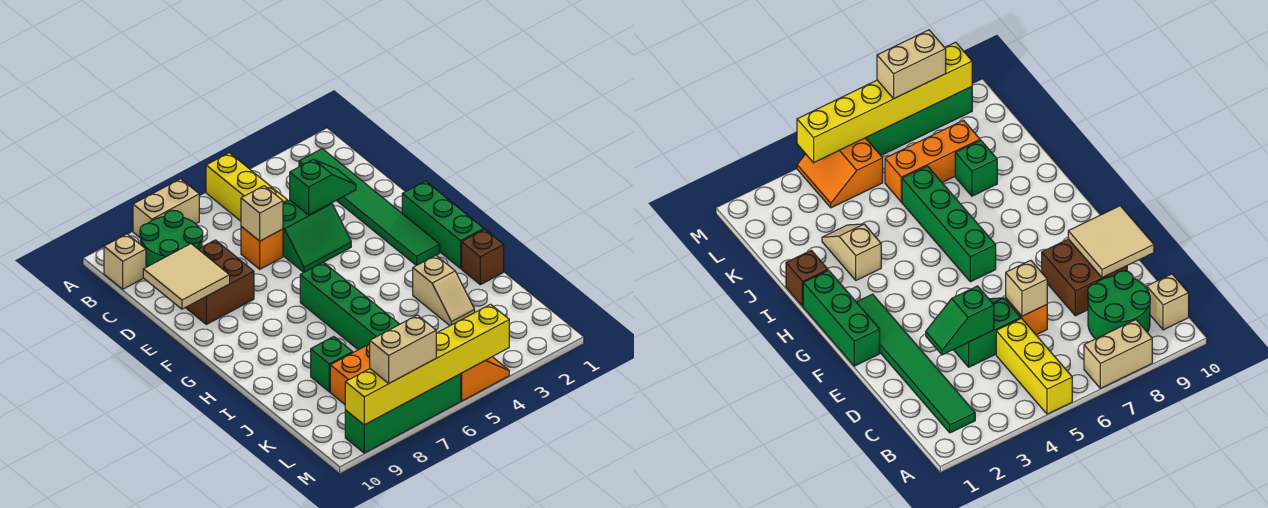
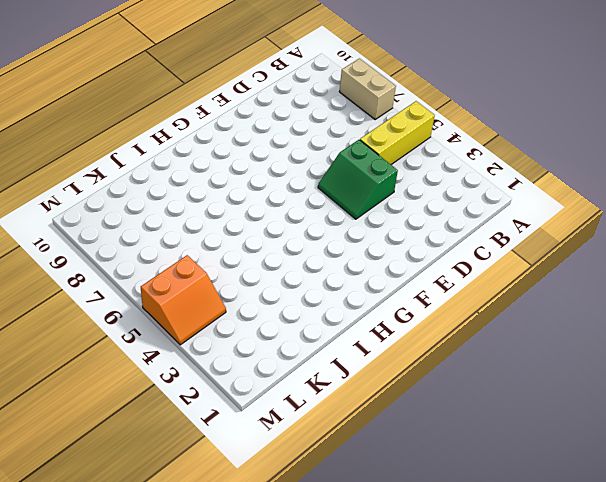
none -> green 1x6 tile [299,149,440,265]
none -> green 2x2 round brick [140,210,203,267]
none -> tan 1x1 brick [104,234,146,289]

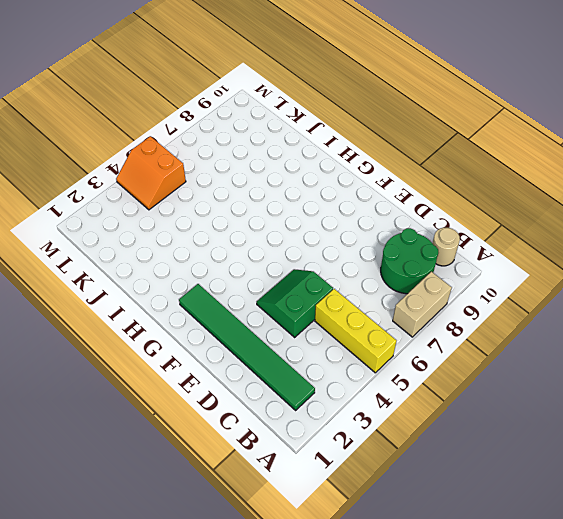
tan 1x1 round brick [432,228,460,266] -> tan 1x1 brick [104,234,146,289]
none -> orange 1x1 brick [241,226,283,269]
none -> brown 2x2 brick [186,240,254,324]
none -> green 1x3 brick [402,181,484,268]

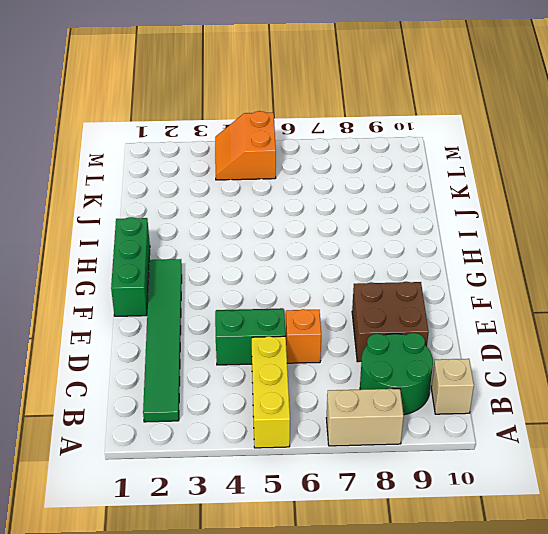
none -> green 1x4 brick [300,262,400,350]
none -> brown 1x1 brick [462,229,504,285]
none -> tan 1x2 slope [413,255,475,326]

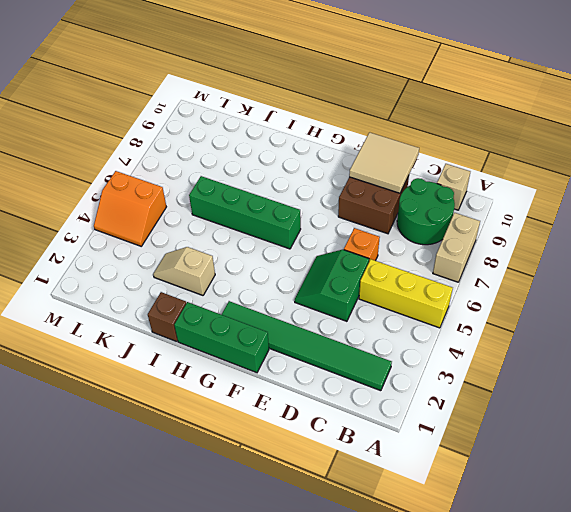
none -> green 1x1 brick [311,337,353,392]
none -> orange 1x3 brick [330,344,370,404]
none -> green 1x4 brick [345,374,461,453]

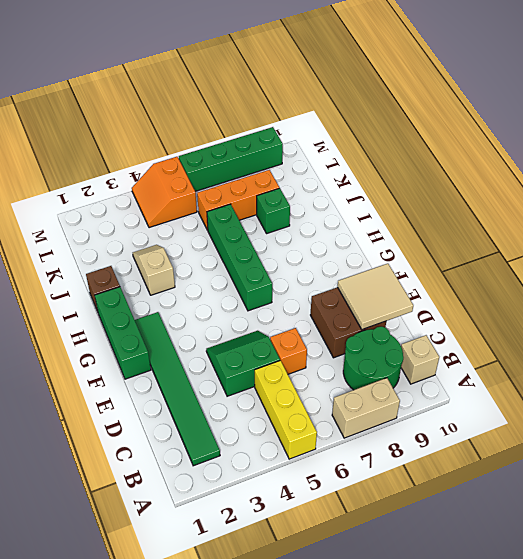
none -> green 1x2 slope [290,159,356,215]
none -> tan 1x1 brick [241,186,283,241]
none -> yellow 1x6 brick [345,304,509,425]

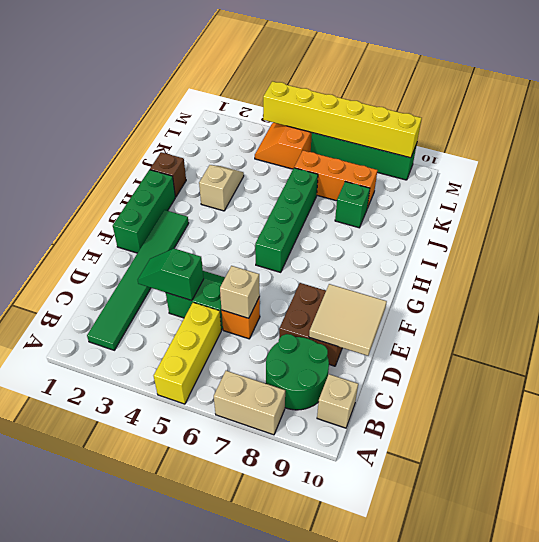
none -> tan 1x2 brick [370,315,436,383]

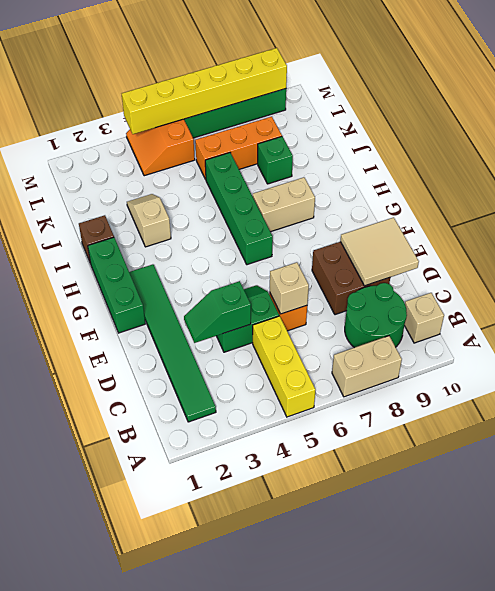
tan 1x2 brick [253,177,315,232] -> tan 1x2 brick moved to [370,315,436,383]

